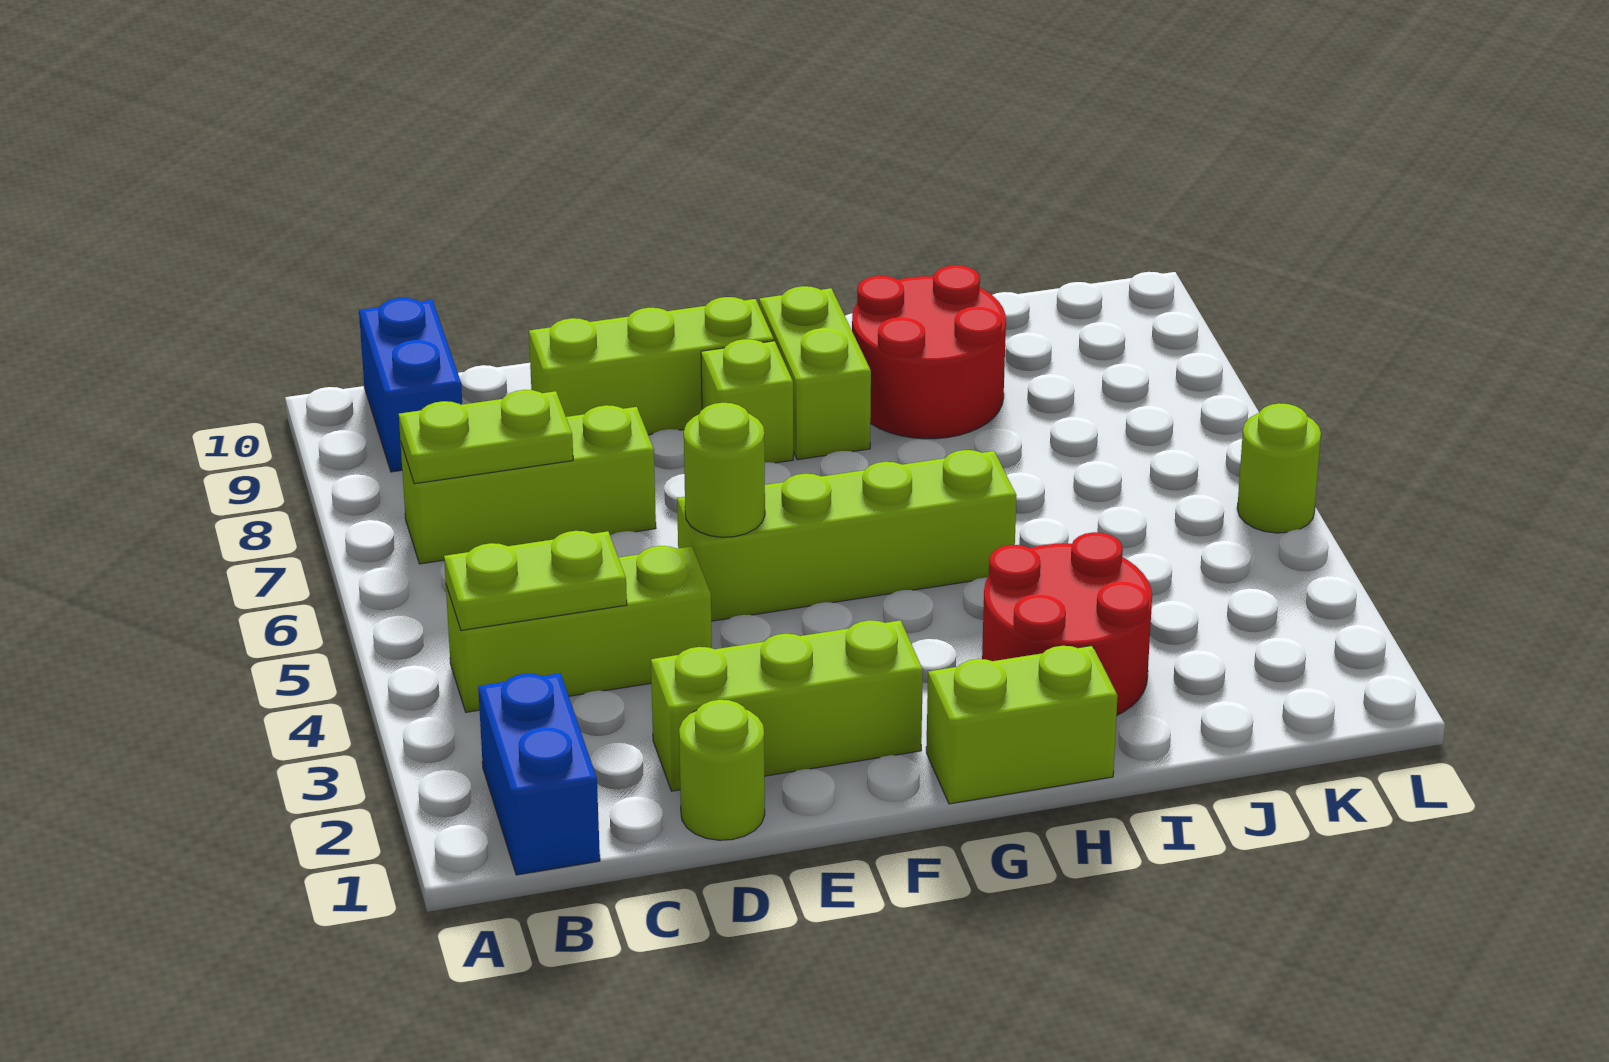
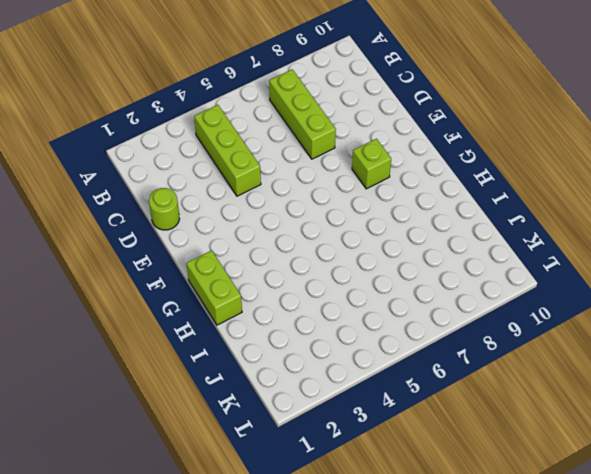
none -> blue 1x2 brick [478,673,600,875]
none -> blue 1x2 brick [359,298,462,472]
none -> lime 1x3 brick [651,620,923,791]

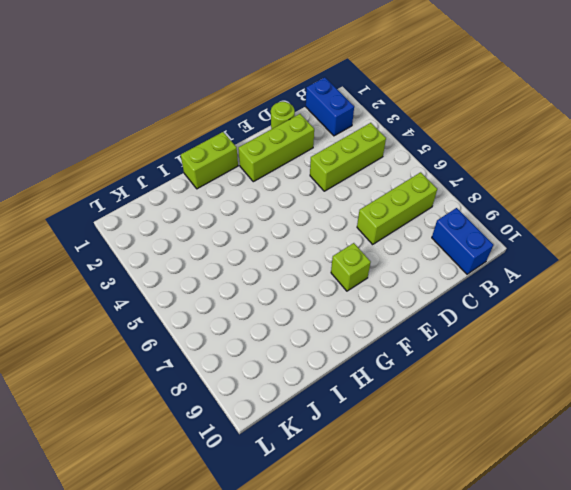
none -> lime 1x3 brick [529,297,774,435]
none -> lime 1x4 brick [677,450,1016,621]
none -> lime 1x2 brick [759,286,871,460]

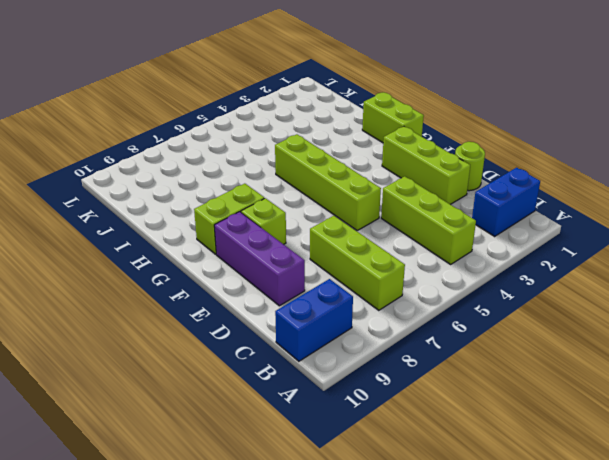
purple 1x3 brick [214,212,305,306] -> lime 1x3 brick [529,297,774,435]
none -> red 2x2 round brick [982,532,1152,715]
none -> red 2x2 round brick [852,265,1006,439]
none -> lime 1x1 round brick [1237,403,1321,533]

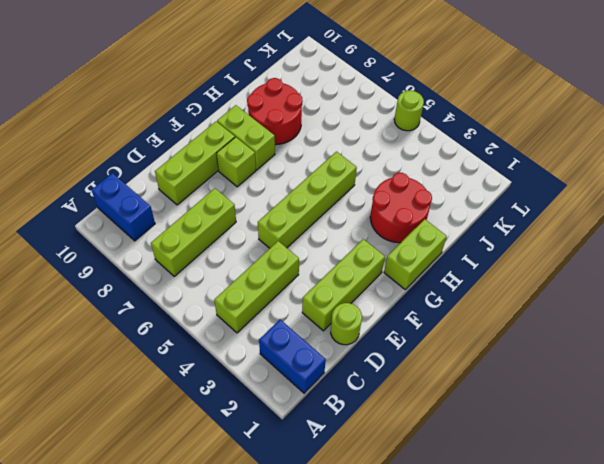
none -> lime 1x2 plate [444,531,627,630]
none -> lime 1x2 plate [399,390,573,484]
none -> lime 1x1 round brick [684,403,765,537]

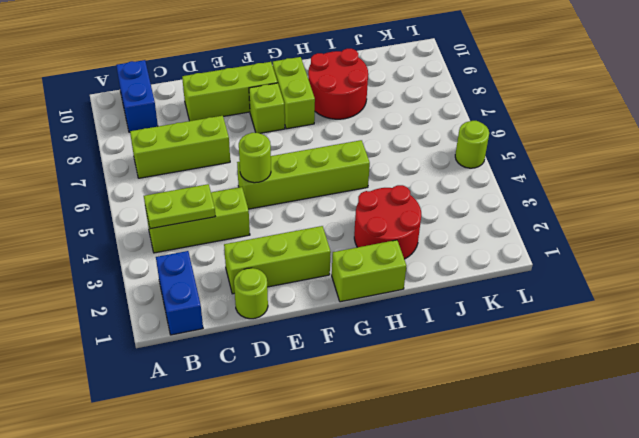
none -> lime 1x2 plate [399,390,573,484]

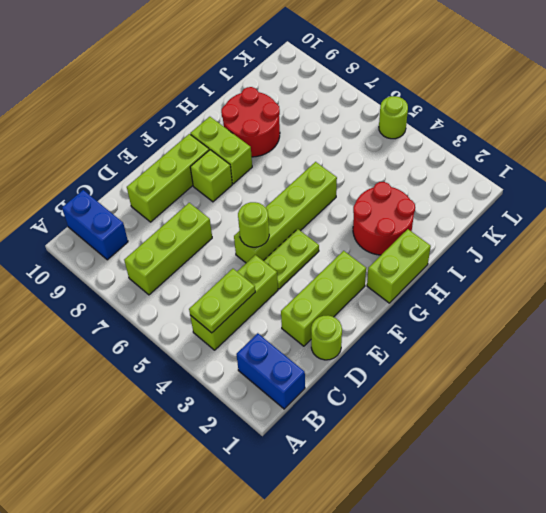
lime 1x2 plate [264,229,319,289] -> lime 1x2 plate moved to [399,390,573,484]

